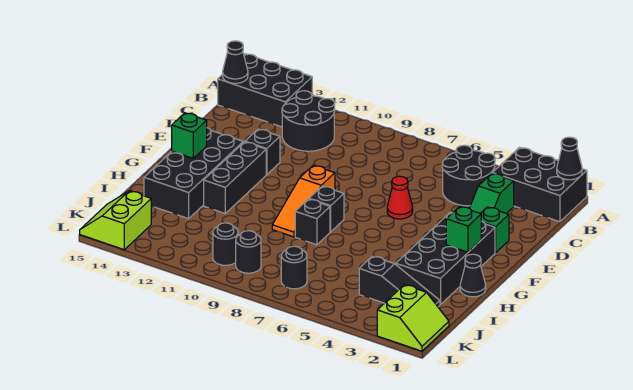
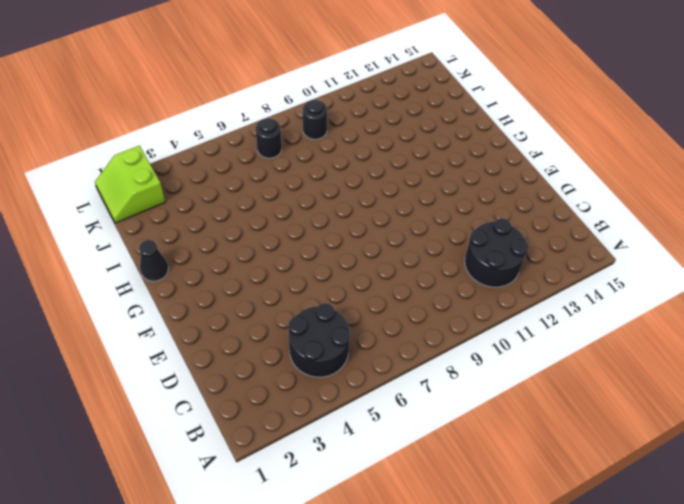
none -> black 2x3 brick [493,147,587,222]
none -> black 2x3 brick [218,54,312,127]
none -> green 1x2 slope [469,173,514,213]

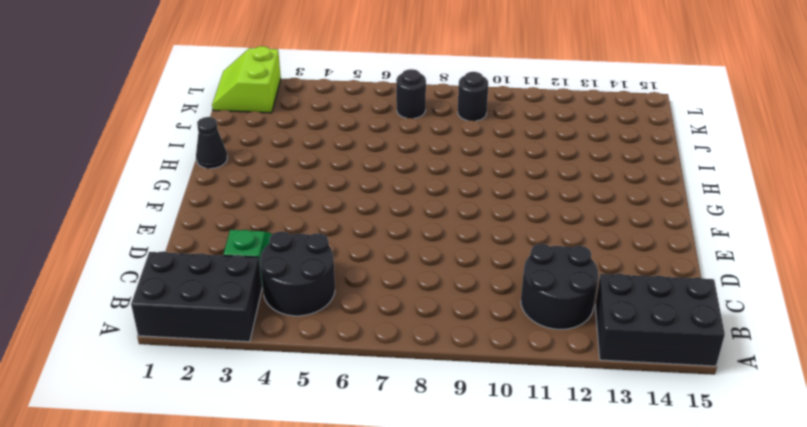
none -> green 1x1 brick [480,207,509,253]
none -> red 1x1 cone [387,176,413,219]
none -> black 1x1 brick [245,129,280,175]

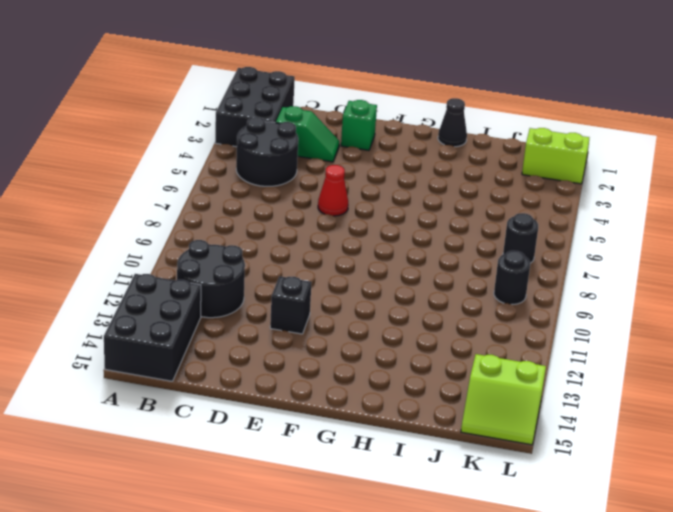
none -> black 2x4 brick [396,212,495,305]
none -> orange 1x3 slope [272,165,335,237]
none -> black 1x3 brick [204,142,266,213]

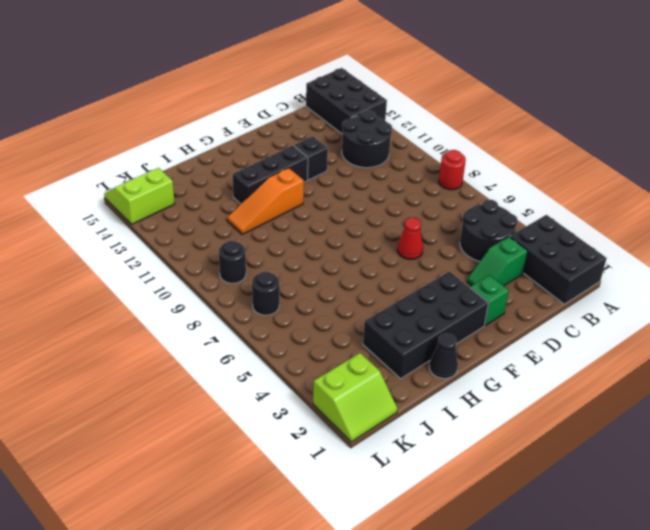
red 1x1 round brick [439,150,466,190] -> none
orange 1x3 slope [227,168,304,235] -> orange 1x3 slope moved to [272,165,335,237]
none -> black 2x4 brick [144,128,243,219]
none -> black 1x1 brick [309,186,344,232]
none -> black 1x1 brick [295,199,330,245]

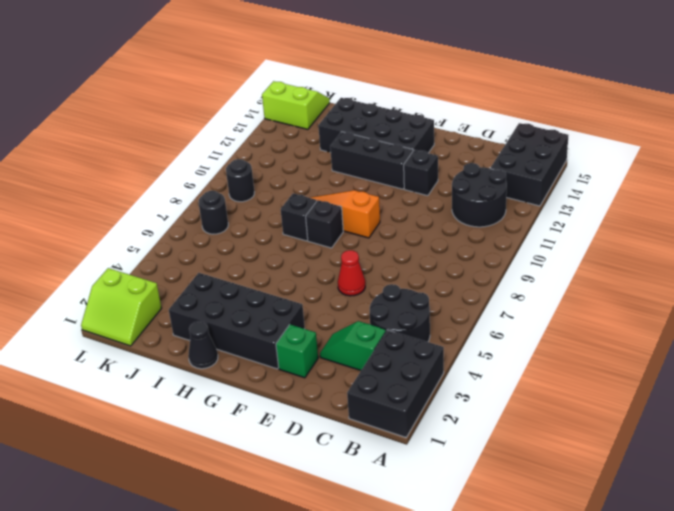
none -> black 1x3 slope [359,256,440,307]
none -> black 1x1 round brick [213,223,238,265]
none -> black 1x1 cone [557,137,582,180]

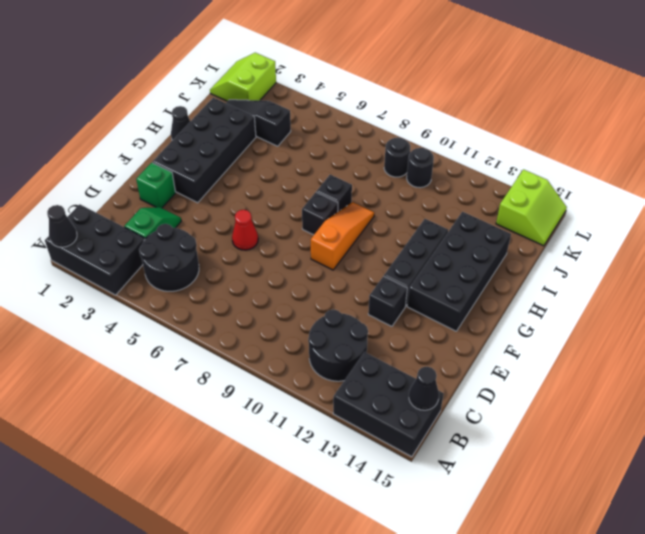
none -> black 1x1 round brick [281,246,307,289]
none -> green 1x1 brick [446,207,481,252]
none -> green 1x1 brick [172,113,207,158]

